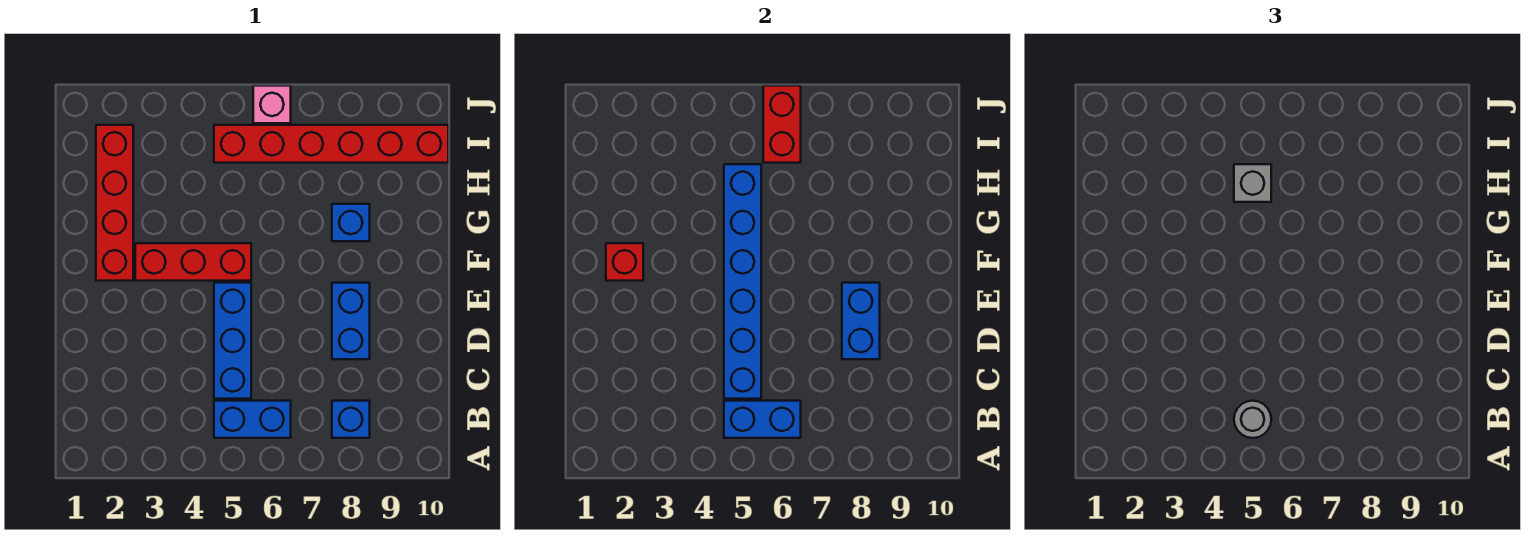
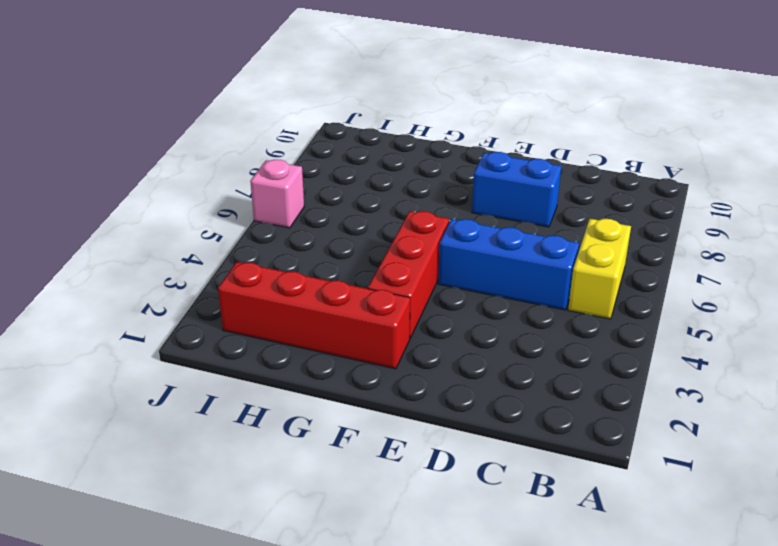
yellow 1x2 brick [568,219,631,319] -> blue 1x2 brick [214,401,291,438]
none -> blue 1x1 brick [332,401,370,438]
none -> blue 1x1 brick [332,204,370,241]
none -> red 1x6 brick [214,125,448,163]

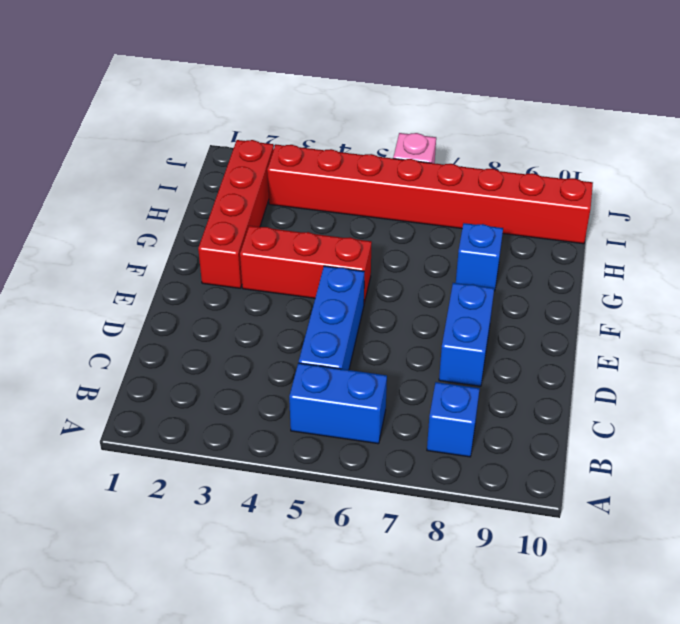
red 1x8 brick [267,145,593,244] -> red 1x6 brick [214,125,448,163]
none -> blue 1x2 brick [724,401,801,438]
none -> blue 1x6 brick [724,164,761,399]
none -> blue 1x2 brick [842,283,880,359]

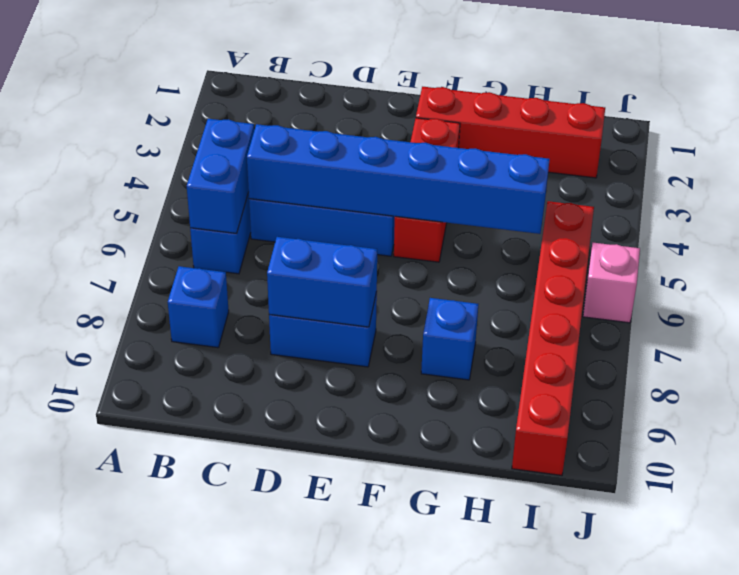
none -> red 1x1 brick [606,243,643,281]
none -> red 1x2 brick [763,86,801,163]
none -> grey 1x1 round brick [1234,401,1271,438]

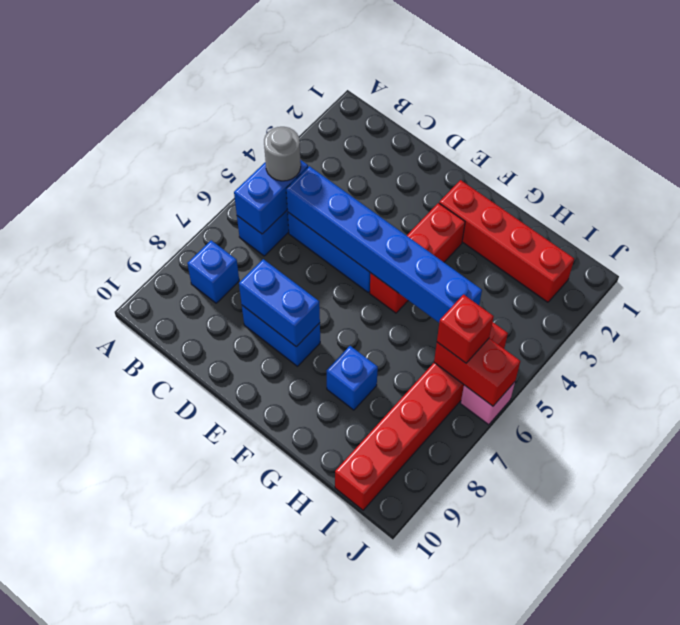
red 1x1 brick [437,295,494,363] -> red 1x1 brick moved to [606,243,643,281]
none -> grey 1x1 brick [1234,164,1271,202]

